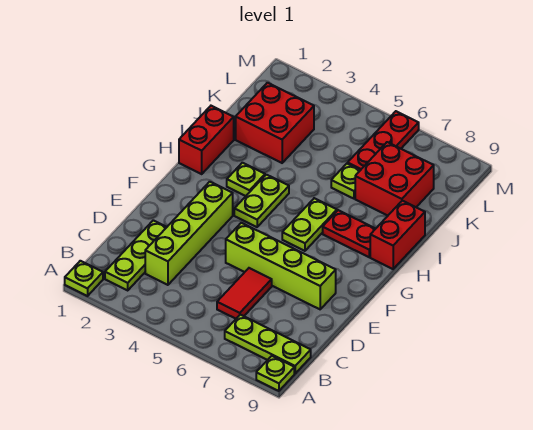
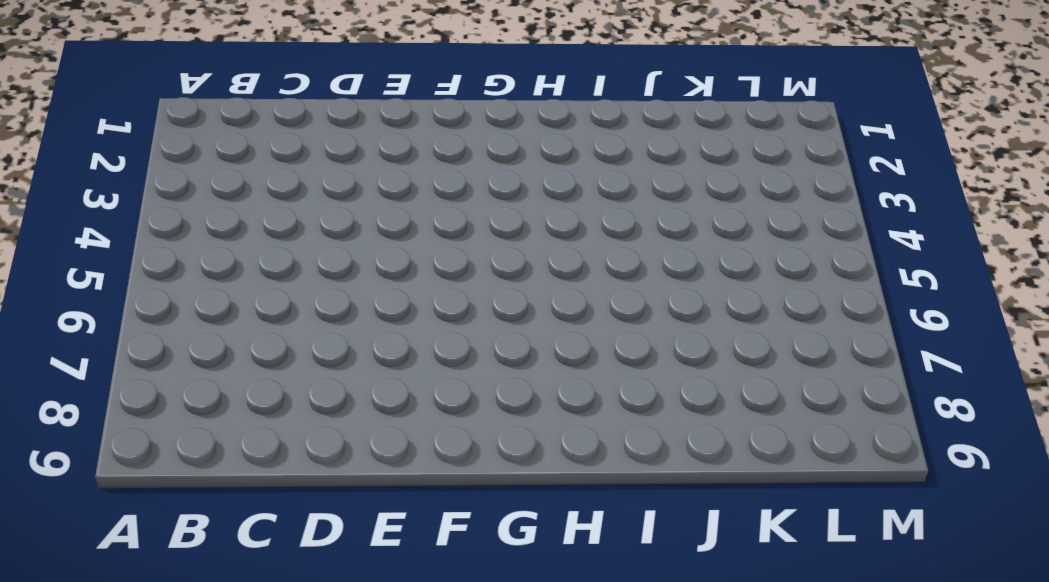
none -> lime 1x1 plate [65,261,103,296]
none -> lime 1x1 plate [256,356,294,391]
none -> lime 1x3 plate [105,220,167,290]

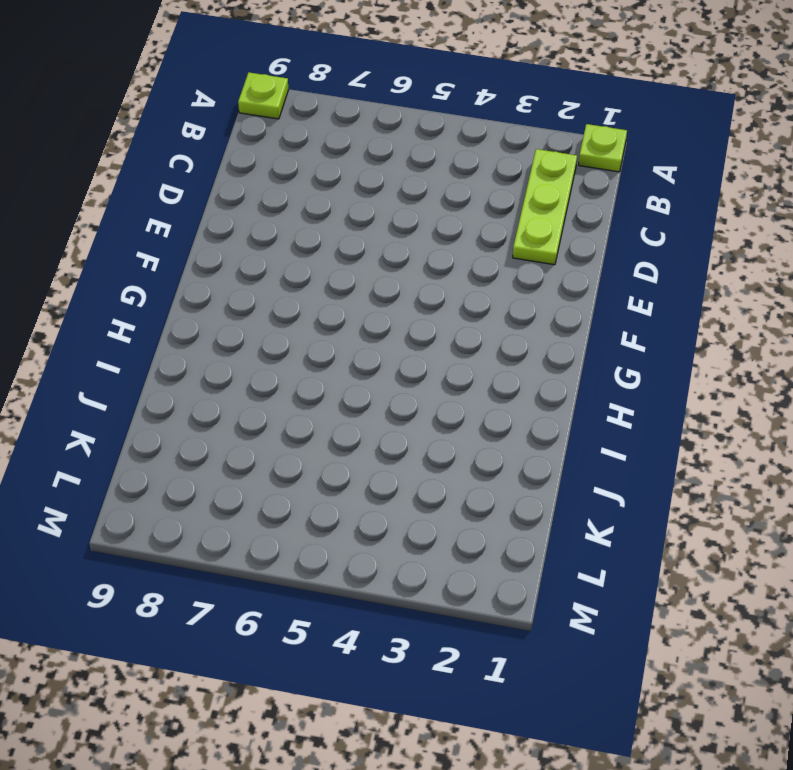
none -> lime 1x3 plate [225,315,311,373]
none -> lime 1x4 brick [145,182,233,285]
none -> red 1x2 tile [217,268,272,319]

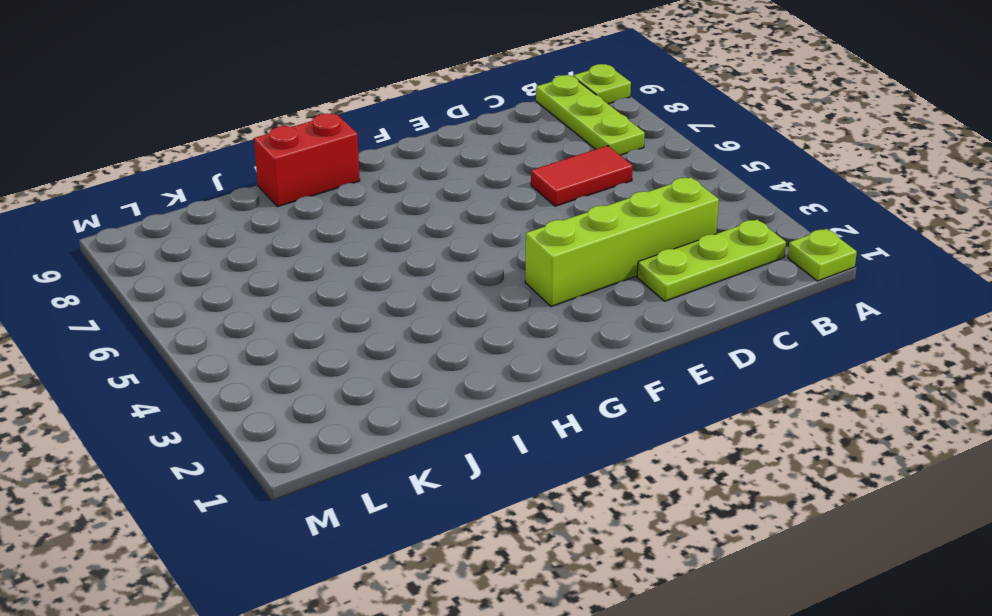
none -> lime 1x4 brick [226,223,336,309]
none -> lime 1x2 plate [234,175,289,227]
none -> lime 1x2 plate [282,198,337,251]

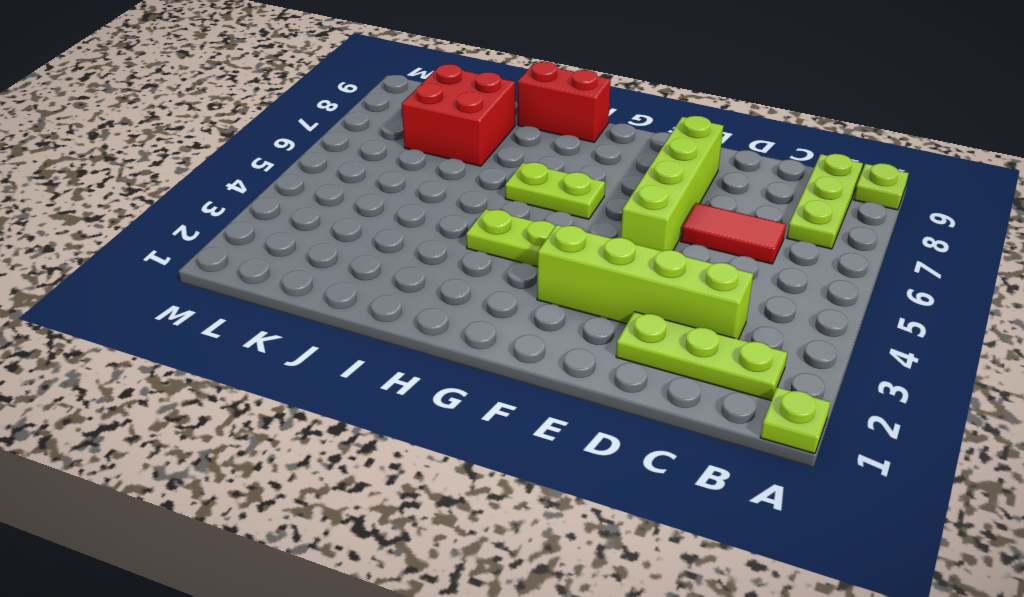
none -> red 1x2 brick [179,106,234,174]
none -> lime 1x1 plate [227,163,265,196]
none -> red 1x2 plate [323,210,375,257]

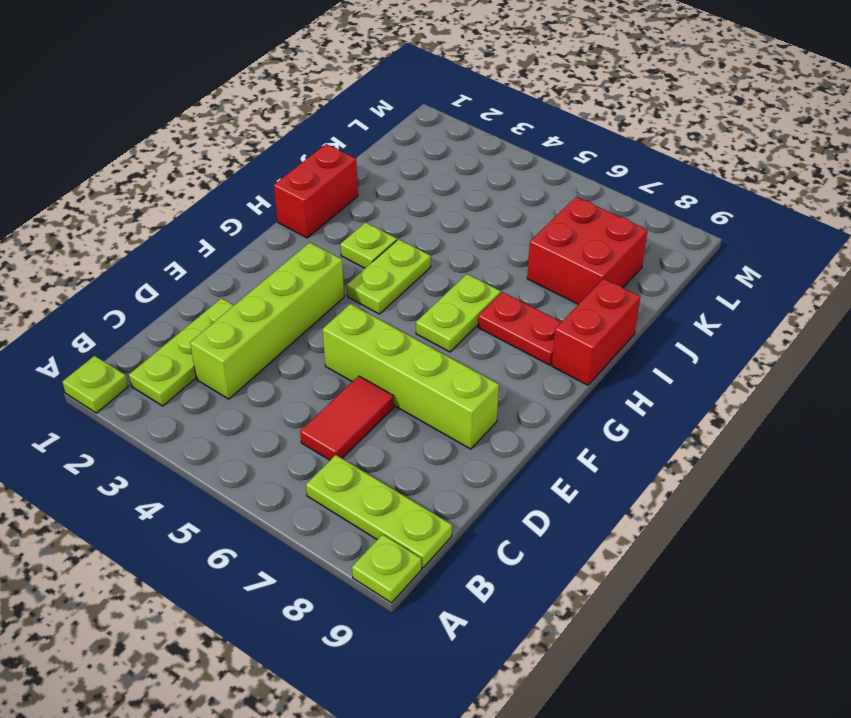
none -> red 2x2 brick [236,83,314,163]
none -> lime 1x1 plate [331,164,360,199]
none -> red 1x3 plate [348,111,419,170]

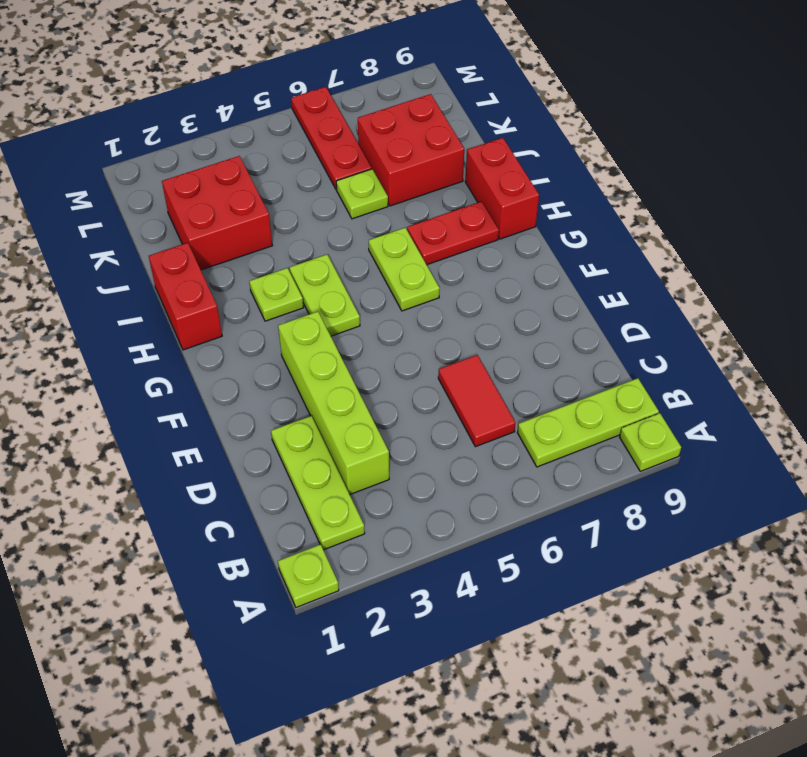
none -> lime 1x4 brick [226,223,336,309]

